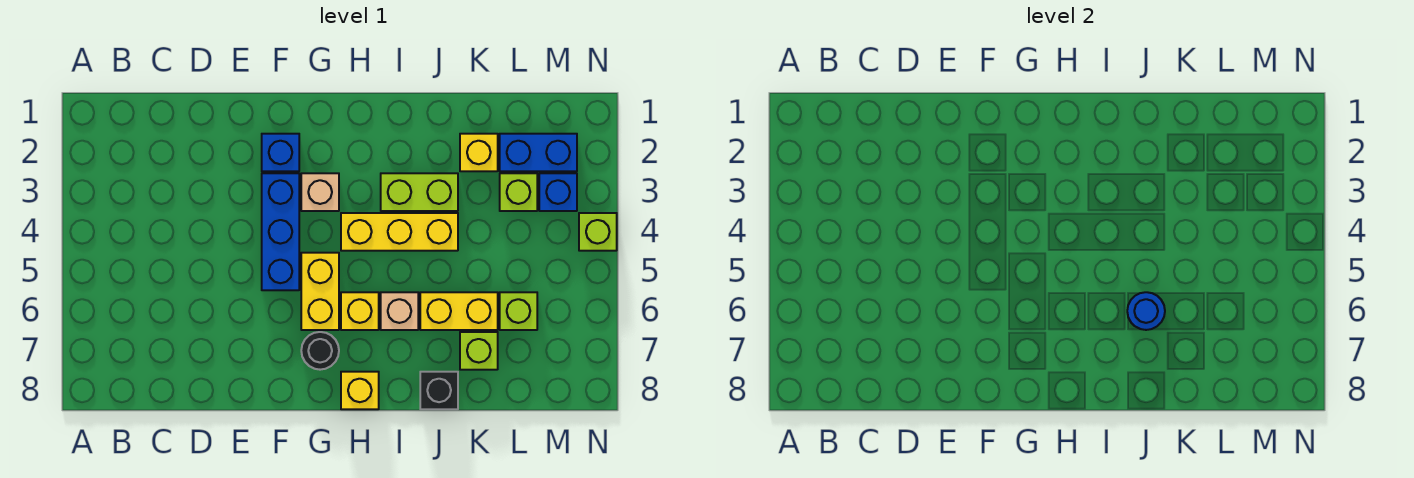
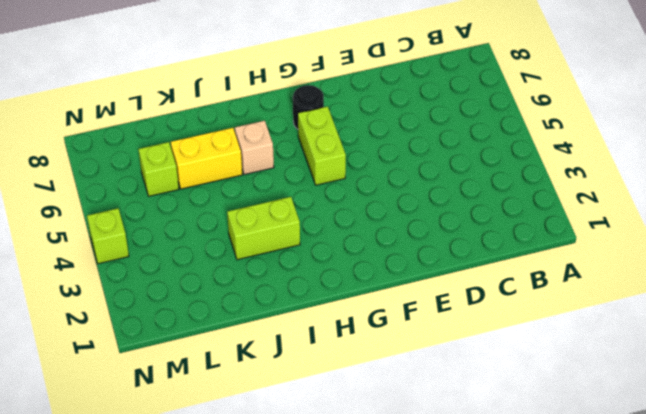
lime 1x2 brick [298,107,346,185] -> yellow 1x2 brick [301,253,339,330]
none -> blue 1x1 brick [262,134,299,171]
none -> blue 1x3 brick [262,173,299,290]
none -> tan 1x1 brick [301,173,339,211]

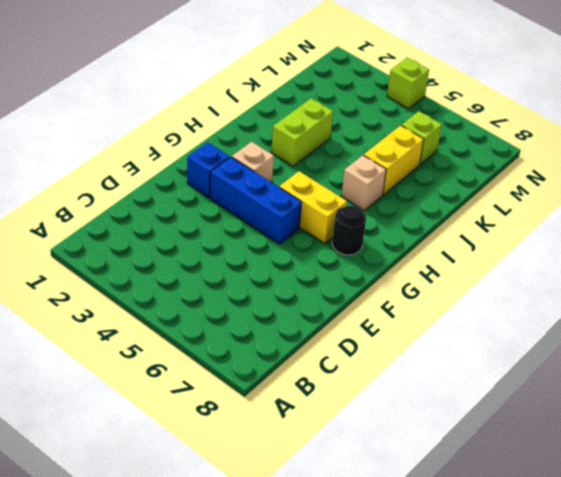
none -> yellow 1x3 brick [341,213,458,251]
none -> yellow 1x1 brick [341,292,379,330]
none -> yellow 1x1 brick [341,372,379,409]

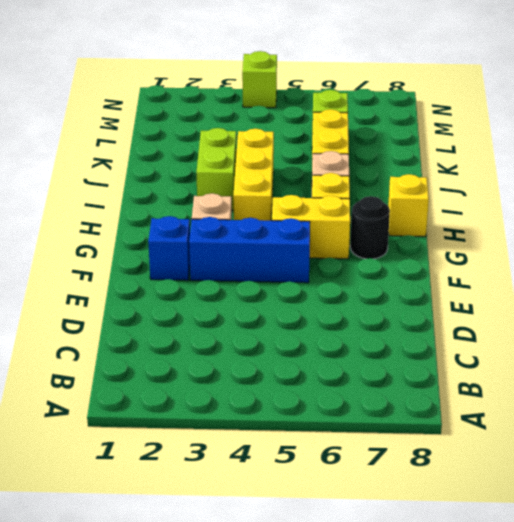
none -> black 1x1 brick [420,372,458,409]
none -> yellow 1x1 brick [460,134,498,171]
none -> lime 1x1 brick [460,332,498,370]

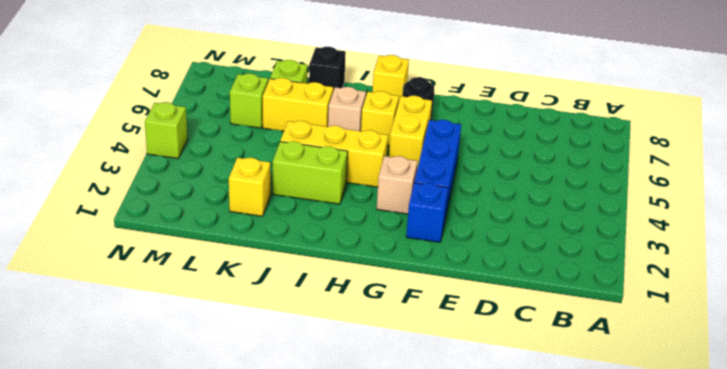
none -> blue 1x2 brick [500,134,577,171]
none -> lime 1x1 brick [500,173,537,211]
none -> blue 1x1 brick [539,173,577,211]

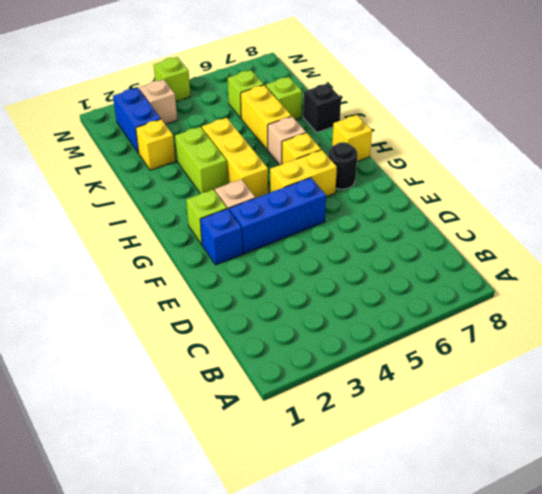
lime 1x1 brick [186,190,227,245] -> lime 1x1 brick moved to [500,173,537,211]
tan 1x1 brick [139,79,177,124] -> blue 1x1 brick [539,173,577,211]
none -> blue 1x1 round brick [1127,292,1165,330]

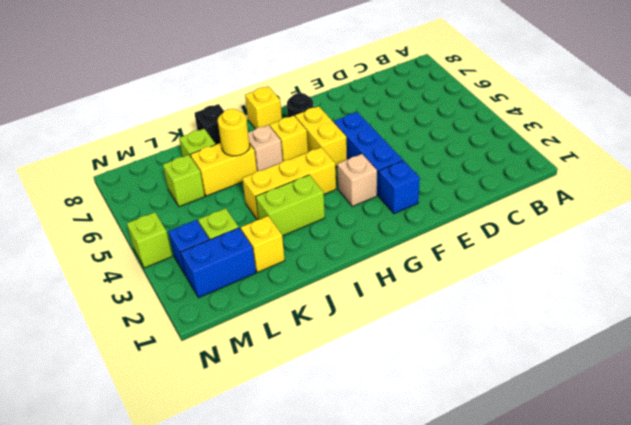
yellow 1x1 round brick [218,109,250,156] -> blue 1x1 round brick [1127,292,1165,330]

